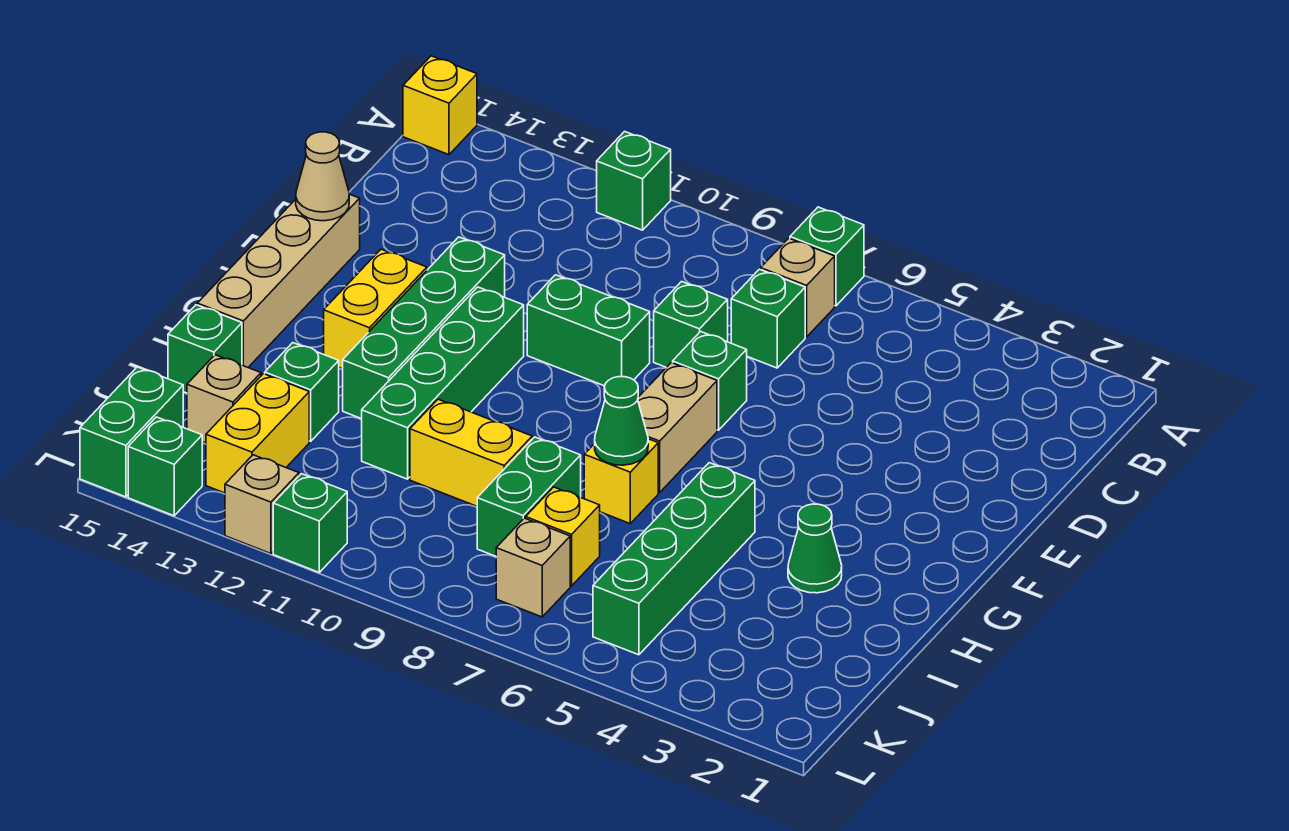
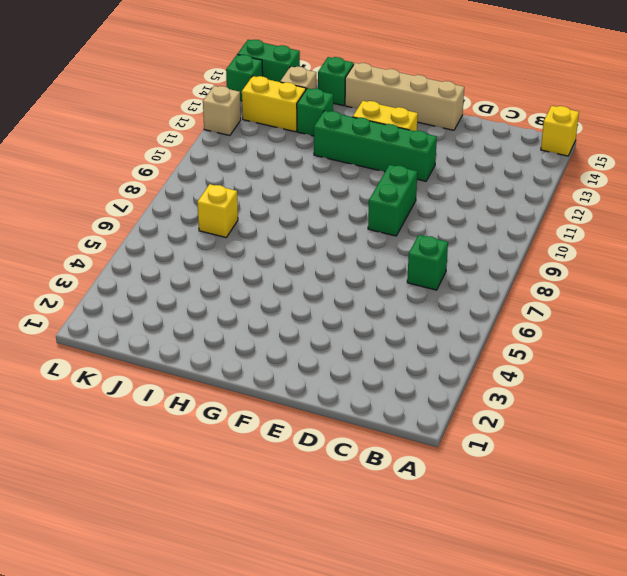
none -> green 1x1 brick [790,207,864,306]
none -> green 1x1 brick [597,131,671,230]
none -> tan 1x1 brick [761,238,835,337]
none -> green 1x1 brick [654,282,728,367]

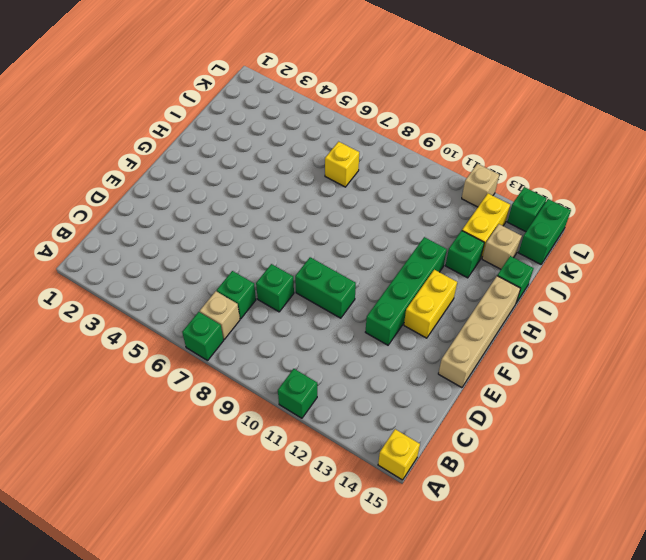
none -> green 1x1 brick [673,332,747,430]
none -> tan 1x2 brick [638,363,717,492]
none -> green 1x4 brick [362,287,524,479]
none -> green 1x1 cone [788,504,842,593]

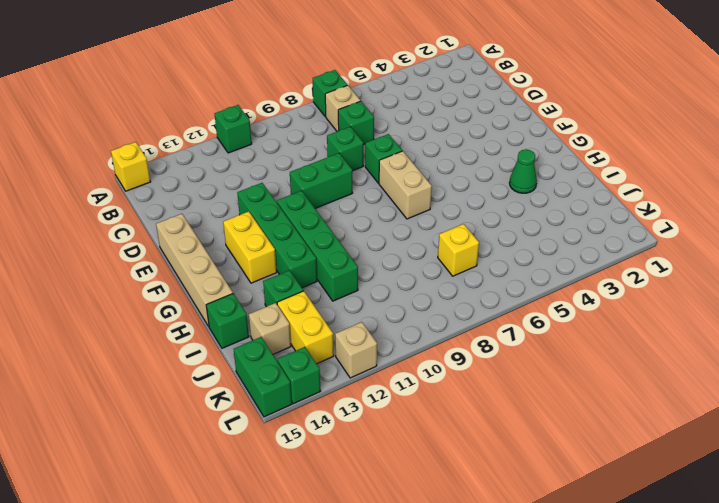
none -> green 1x4 brick [593,463,755,655]
none -> yellow 1x1 brick [584,439,658,523]
none -> green 1x2 brick [477,437,581,556]
none -> yellow 1x2 brick [410,399,532,506]

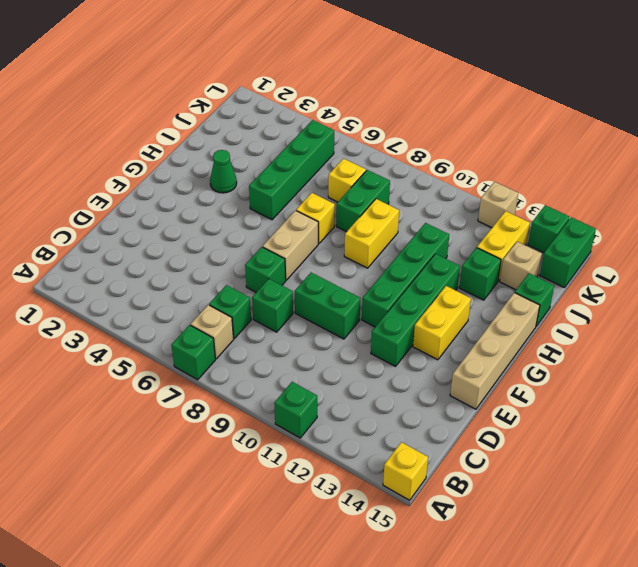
yellow 1x2 brick [344,199,399,268] -> yellow 1x2 brick turned to [410,399,532,506]
none -> tan 1x1 brick [496,518,570,617]
none -> green 1x1 brick [273,474,347,572]
none -> tan 1x1 cone [296,132,349,221]
none -> green 1x1 cone [595,377,648,465]

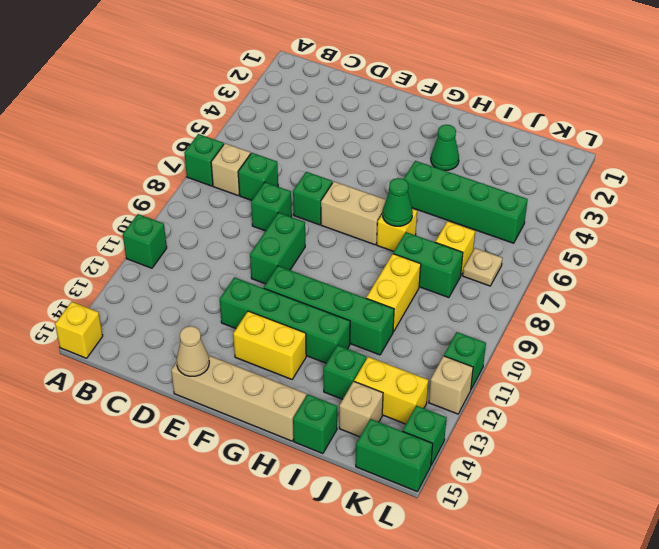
tan 1x1 plate [463,248,502,286] -> tan 1x1 brick [496,518,570,617]

